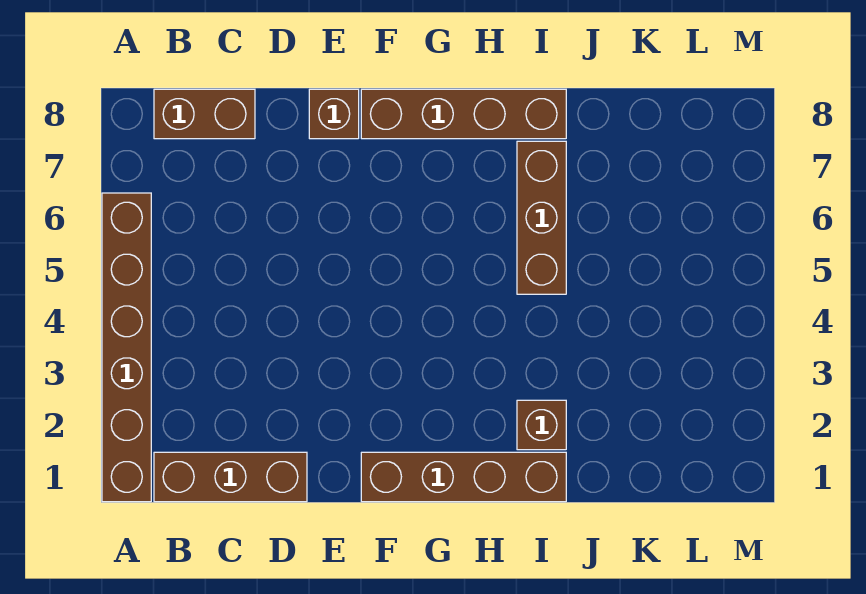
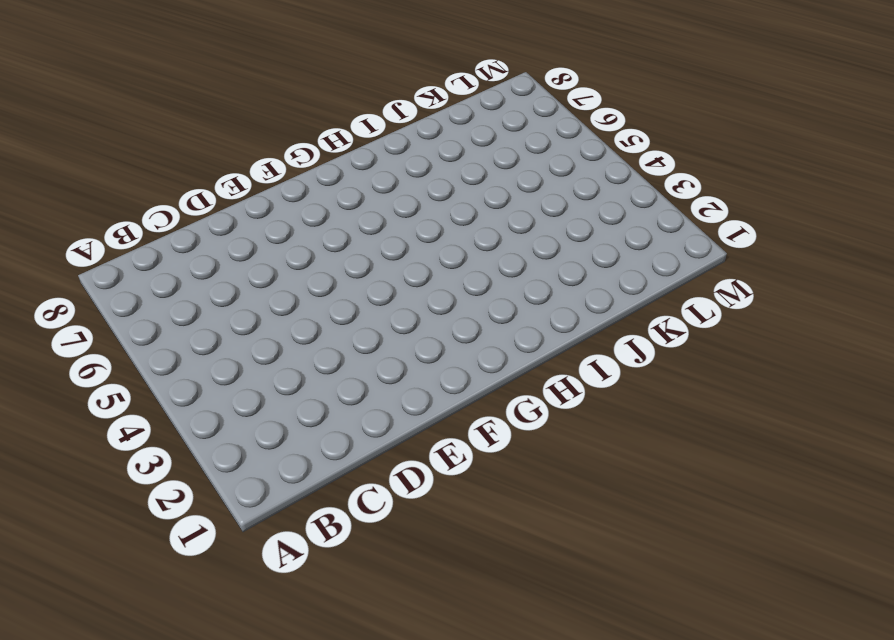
none -> brown 1x6 brick [102,193,151,502]
none -> brown 1x3 brick [154,452,307,502]

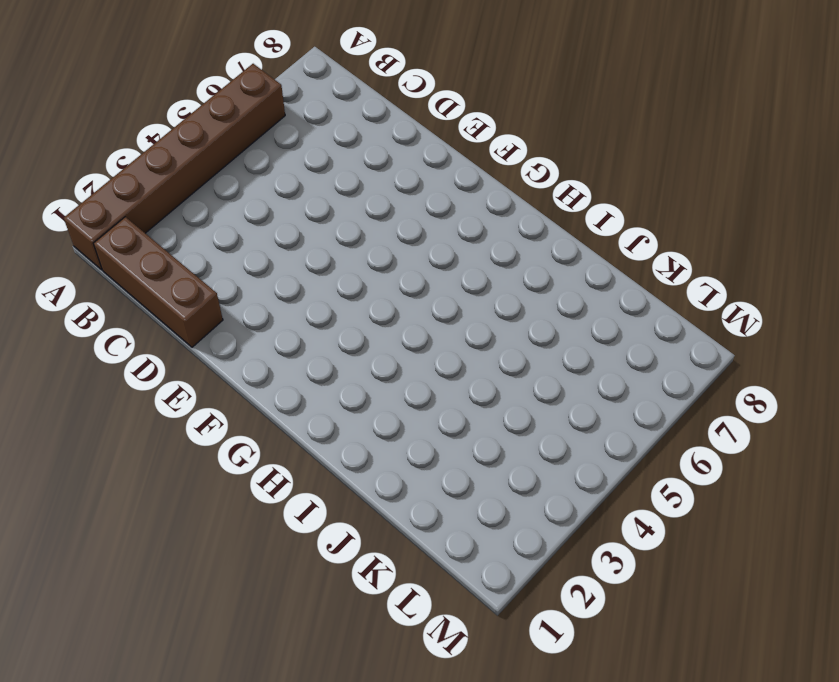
none -> brown 1x2 brick [154,89,255,139]
none -> brown 1x1 brick [309,89,359,139]

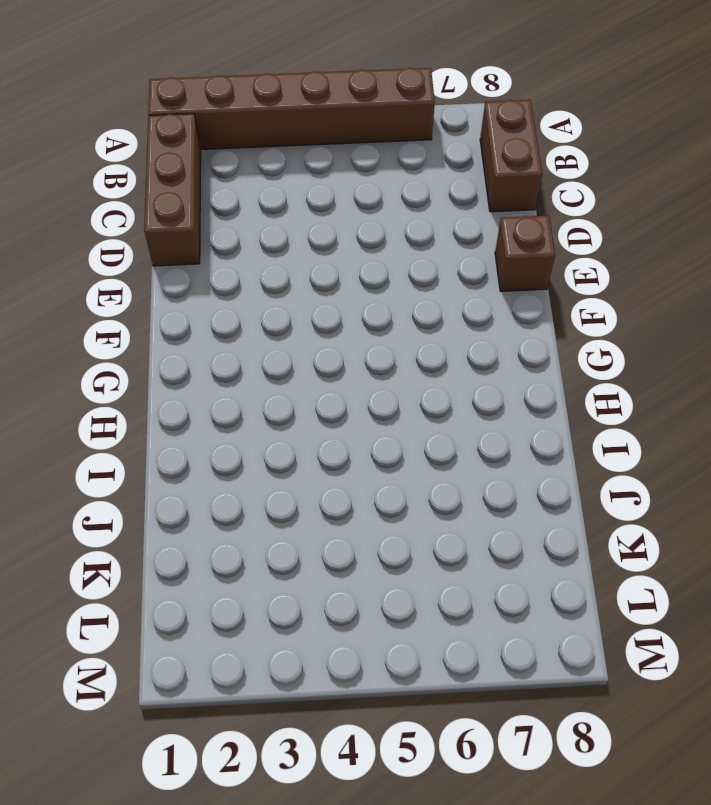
none -> brown 1x4 brick [361,452,566,502]
none -> brown 1x4 brick [361,89,566,139]

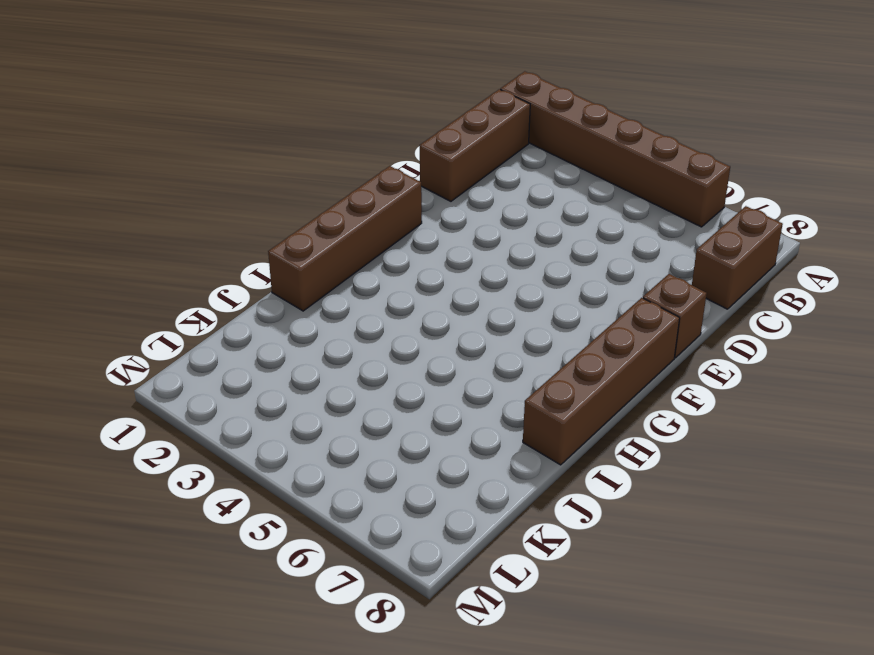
none -> brown 1x1 brick [517,400,566,450]
none -> brown 1x3 brick [517,141,566,294]

